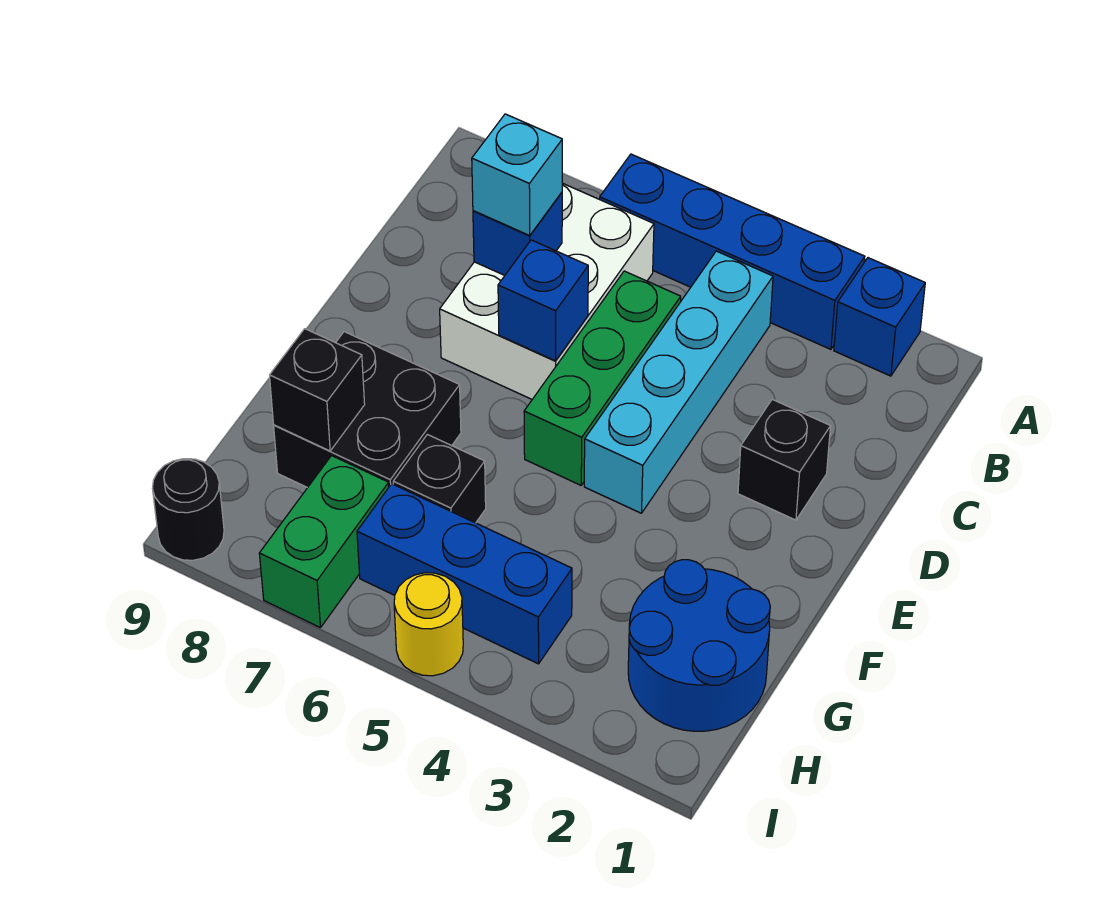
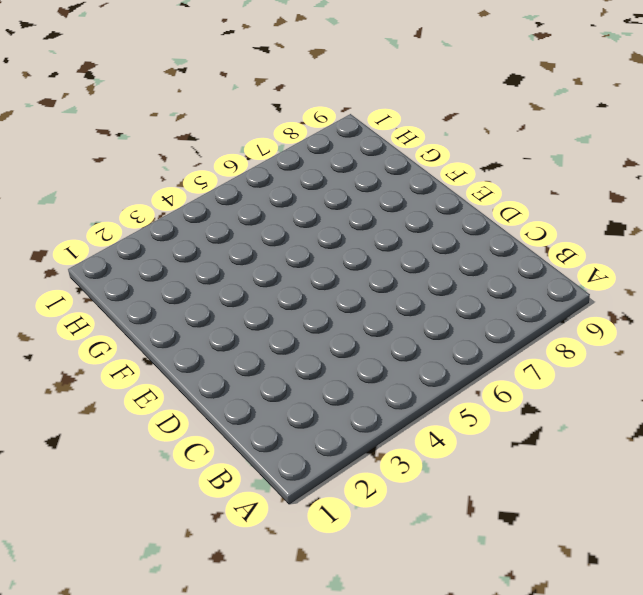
none -> blue 1x1 brick [834,258,925,376]
none -> blue 1x4 brick [600,154,865,349]
none -> cyan 1x4 brick [584,251,773,513]

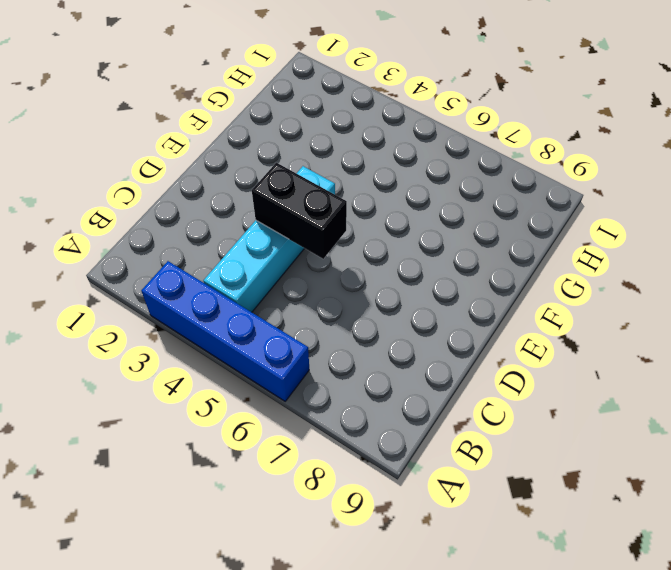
black 1x2 brick [252,163,347,259] -> none
none -> blue 1x1 brick [834,258,925,376]
none -> white 2x3 brick [440,183,654,399]
none -> green 1x3 brick [524,271,681,485]

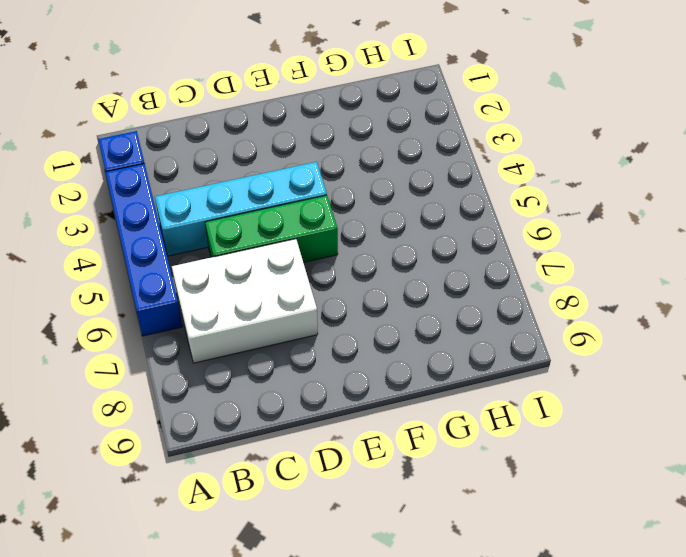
none -> black 1x1 brick [738,399,831,520]
none -> black 2x2 brick [274,332,461,488]
none -> blue 2x2 round brick [628,560,770,731]

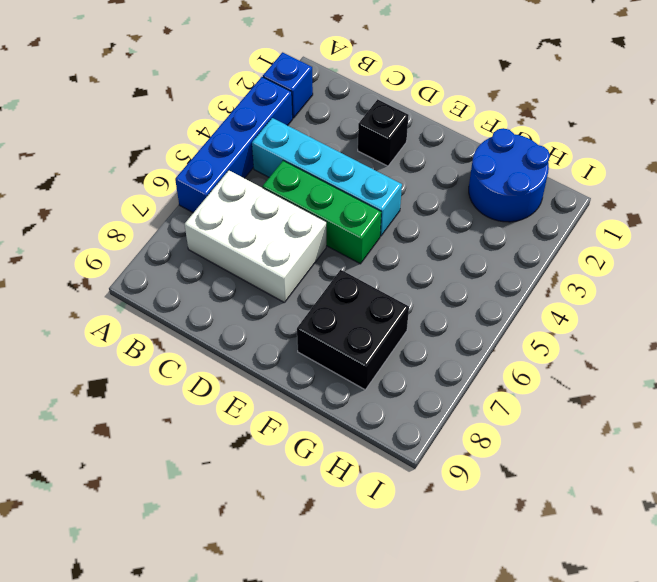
none -> black 1x1 brick [393,434,486,523]
none -> blue 1x3 brick [357,484,572,664]
none -> green 1x2 brick [259,456,389,628]

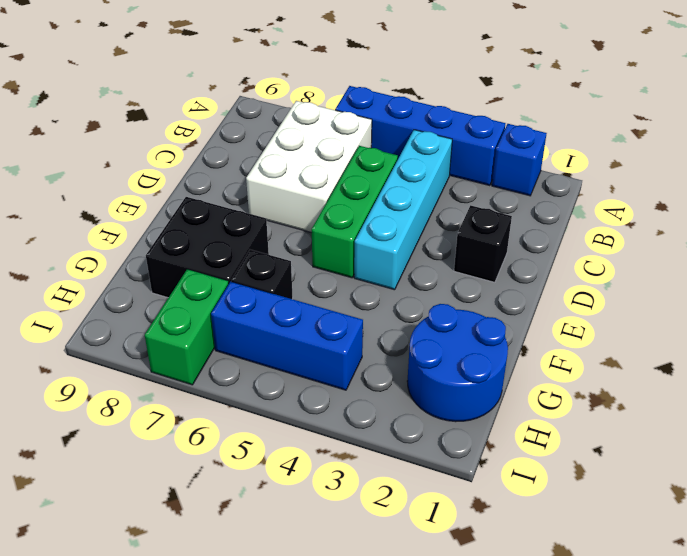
none -> yellow 1x1 round brick [394,573,463,676]
none -> black 1x1 round brick [152,459,224,560]
none -> blue 1x1 brick [473,192,562,275]

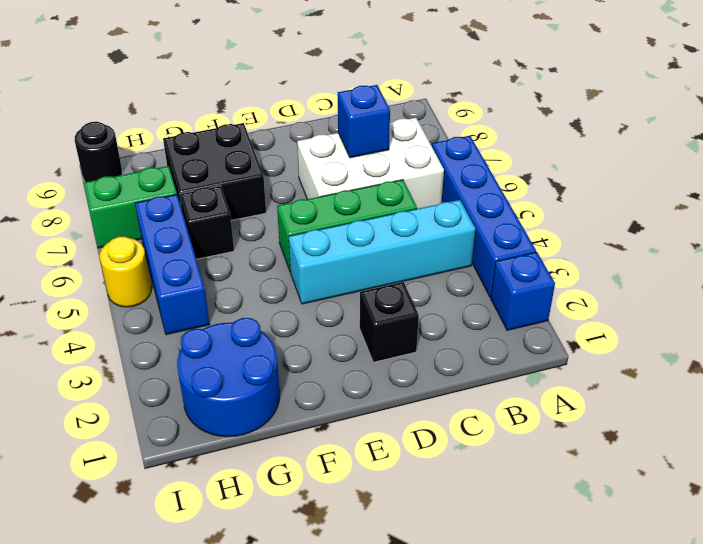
none -> blue 1x1 brick [498,240,588,361]
none -> black 1x1 brick [270,329,365,451]
none -> cyan 1x1 brick [472,114,562,235]

